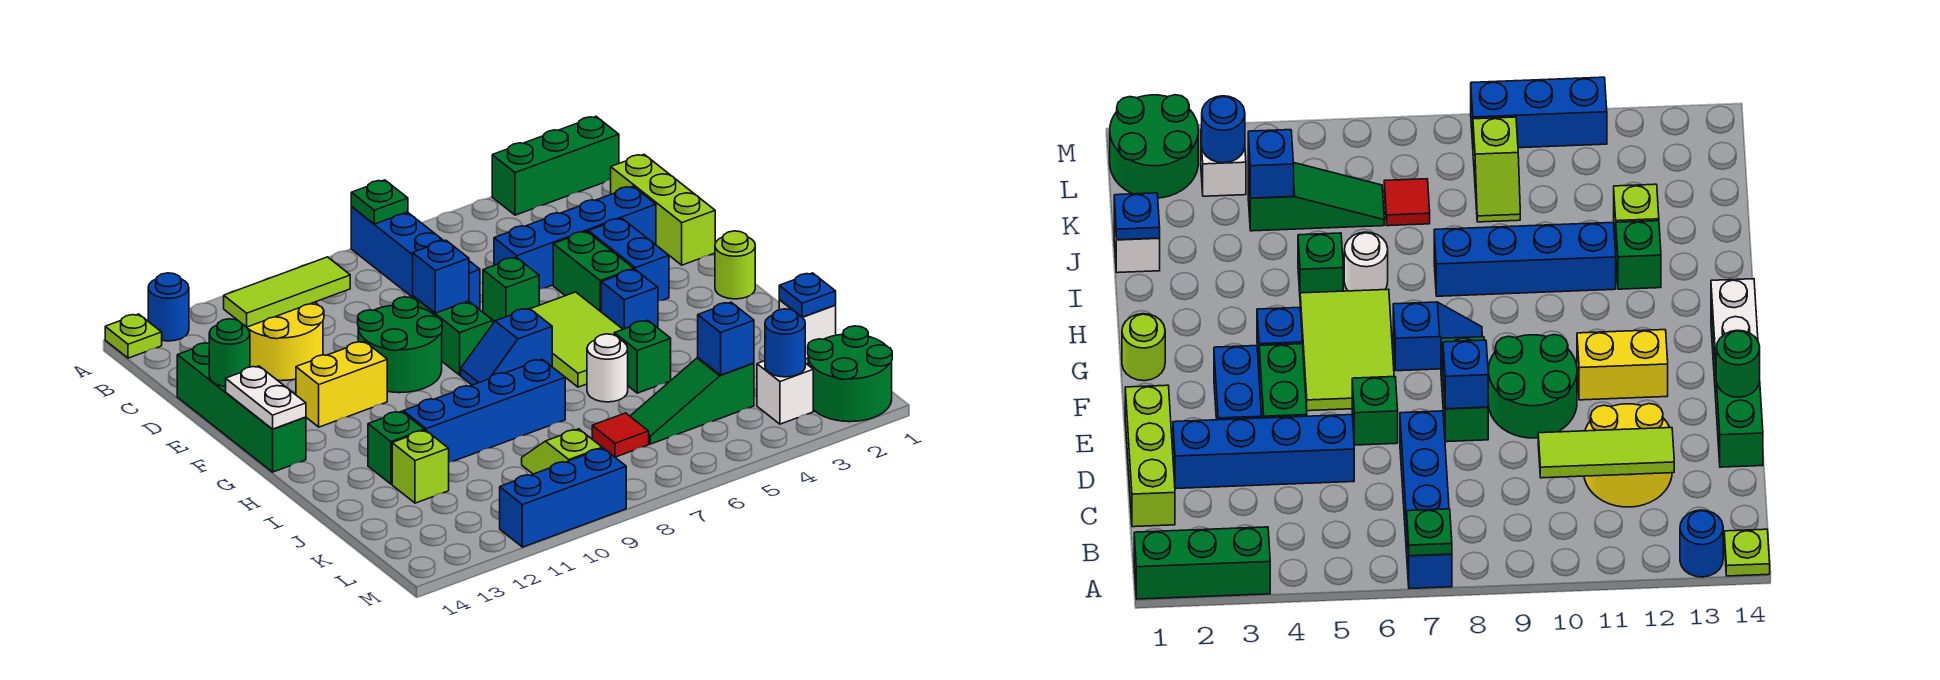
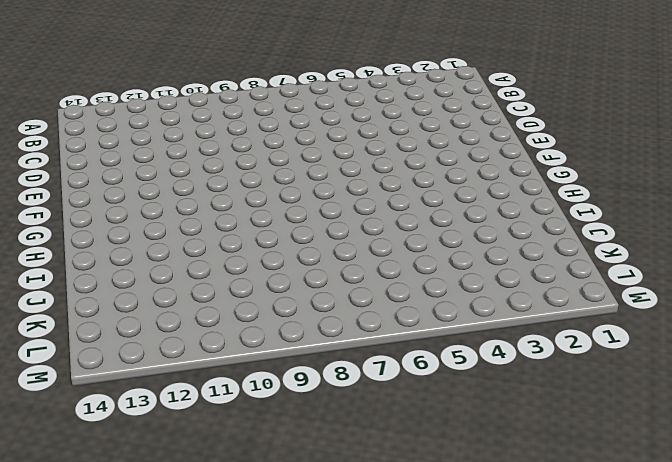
none -> green 1x3 brick [492,116,619,215]
none -> blue 1x4 brick [351,207,480,310]
none -> blue 1x1 round brick [148,273,189,341]
none -> lime 1x1 plate [105,314,162,358]

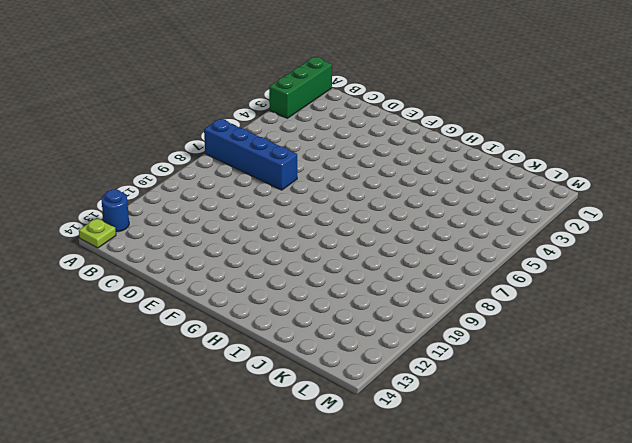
none -> lime 1x3 brick [611,155,715,265]
none -> yellow 2x2 round brick [241,302,324,381]
none -> blue 1x4 brick [494,186,656,289]
none -> green 1x4 brick [177,343,306,472]

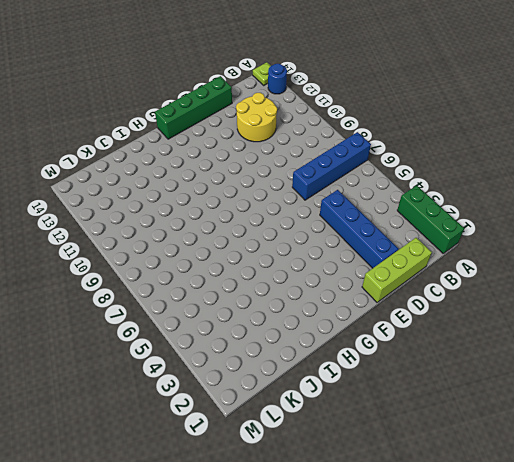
none -> blue 1x2 brick [588,218,669,301]
none -> green 1x2 brick [553,231,634,312]
none -> green 1x1 brick [483,257,539,321]
none -> green 1x2 brick [413,296,493,375]

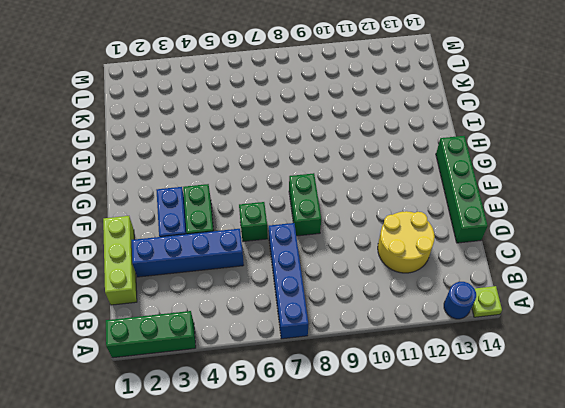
none -> green 2x2 round brick [358,297,442,393]
none -> lime 2x3 tile [531,292,623,387]
none -> yellow 1x2 brick [296,341,387,427]
none -> lime 1x1 round brick [715,231,755,299]

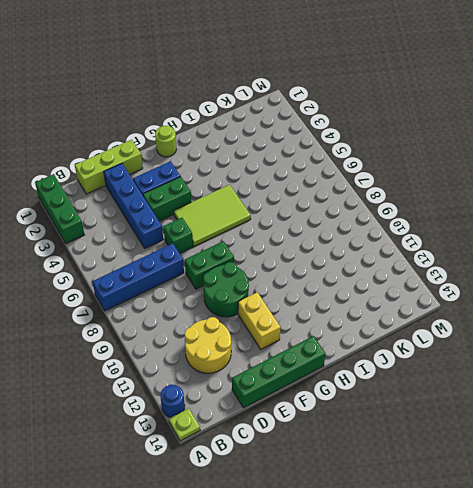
none -> blue 1x1 brick [601,269,658,329]
none -> blue 1x2 slope [461,308,552,385]
none -> green 1x1 brick [614,320,671,393]
none -> white 1x1 round brick [587,334,628,402]

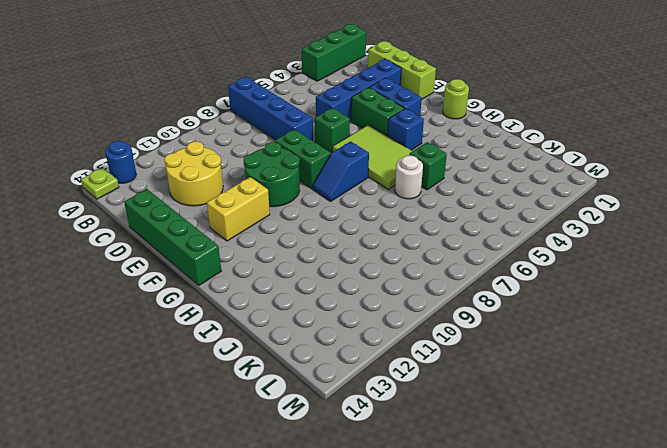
none -> blue 1x4 brick [403,359,565,462]
none -> green 1x1 brick [368,411,425,484]
none -> white 1x1 brick [779,300,836,359]
none -> lime 1x1 brick [392,430,449,503]

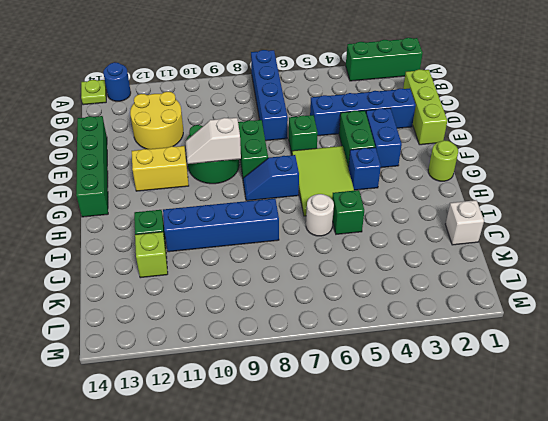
white 1x2 slope [185,118,241,164] -> none
none -> green 1x3 slope [630,358,754,444]
none -> red 1x1 tile [592,413,649,457]
none -> lime 1x2 slope [522,429,602,474]
none -> green 2x2 round brick [808,326,892,422]

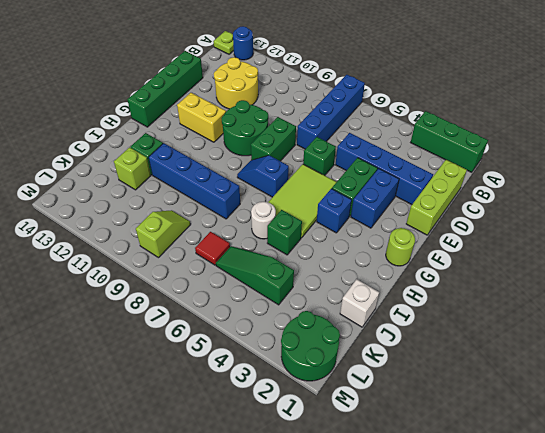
none -> white 1x1 brick [757,361,813,424]
none -> blue 1x3 brick [500,448,626,547]
none -> green 1x1 plate [351,180,408,224]
none -> lime 1x3 tile [224,257,350,327]

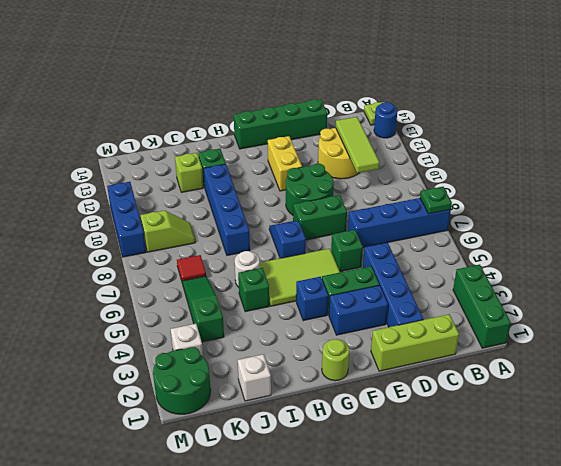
none -> blue 1x1 brick [413,240,469,313]
none -> green 1x1 round brick [209,319,250,387]
none -> white 1x2 plate [226,366,306,429]
none -> blue 1x1 plate [779,273,836,317]

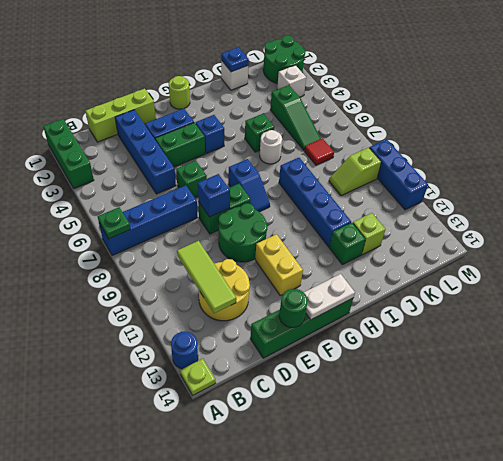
none -> lime 2x3 tile [531,292,623,387]
none -> blue 1x1 brick [698,302,754,375]
none -> blue 1x1 round brick [765,309,805,377]

